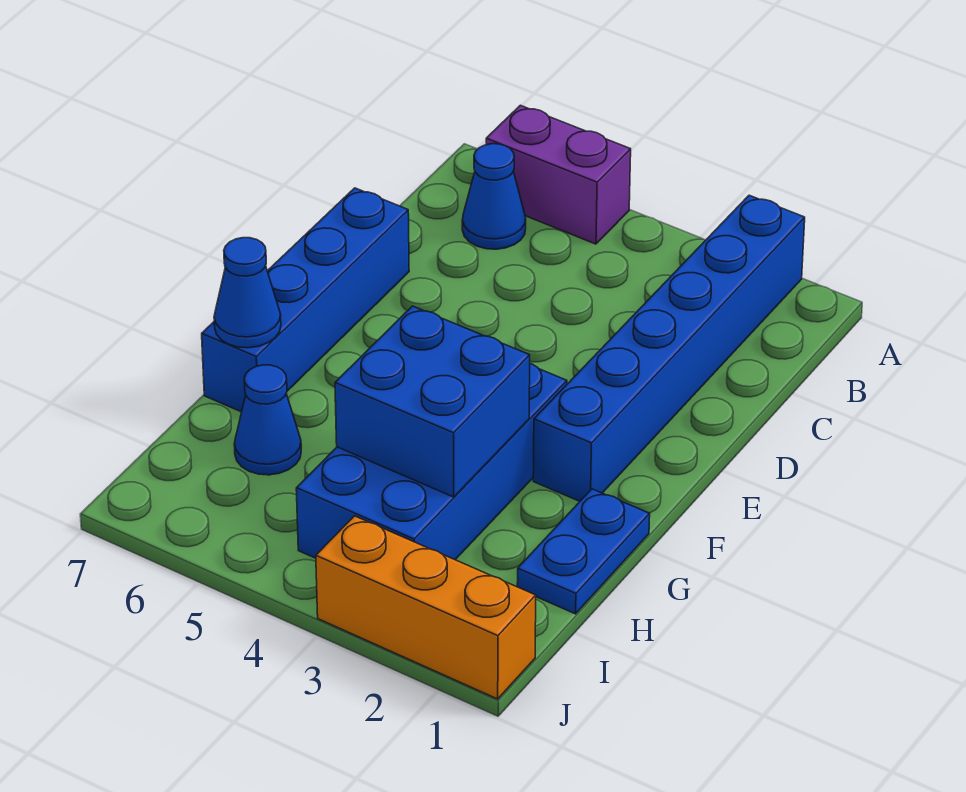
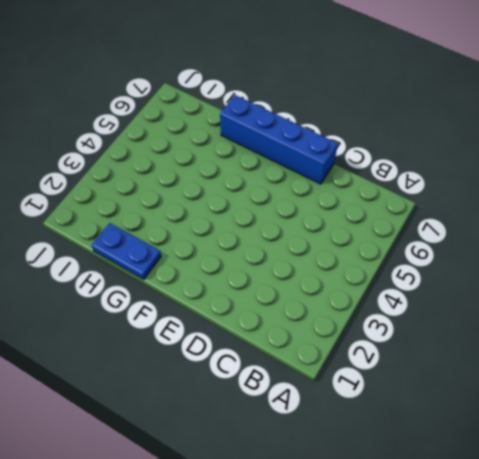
none -> blue 1x6 brick [533,195,805,501]
none -> purple 1x2 brick [486,105,631,244]

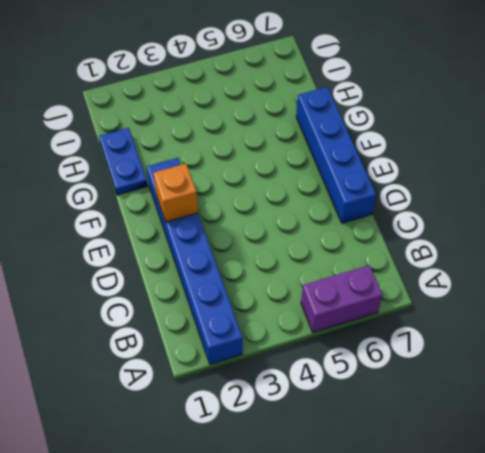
orange 1x1 brick [153,164,198,222] -> none
none -> blue 1x1 cone [462,144,526,249]
none -> blue 2x4 brick [296,364,567,560]

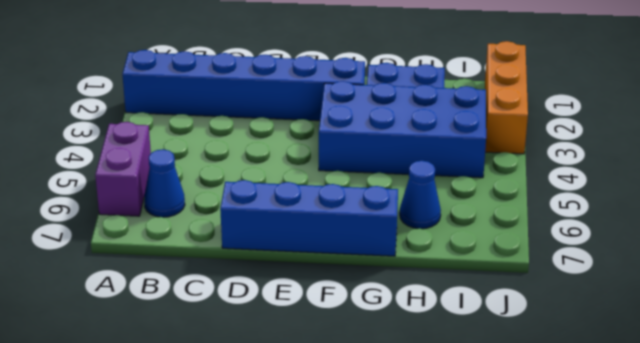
none -> blue 2x2 brick [335,306,530,497]
none -> blue 1x1 cone [214,238,281,348]

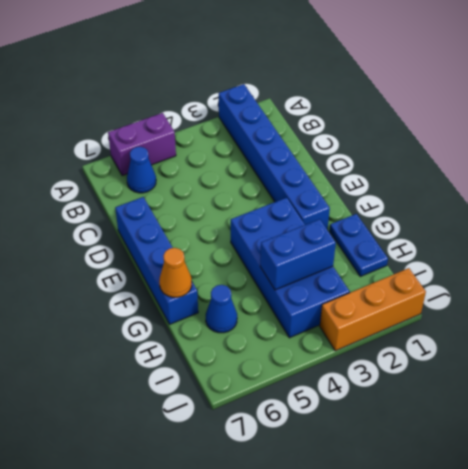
orange 1x1 cone [159,248,192,297] -> blue 1x1 cone [214,238,281,348]
blue 1x2 brick [260,219,336,290] -> blue 2x2 brick [335,306,530,497]

